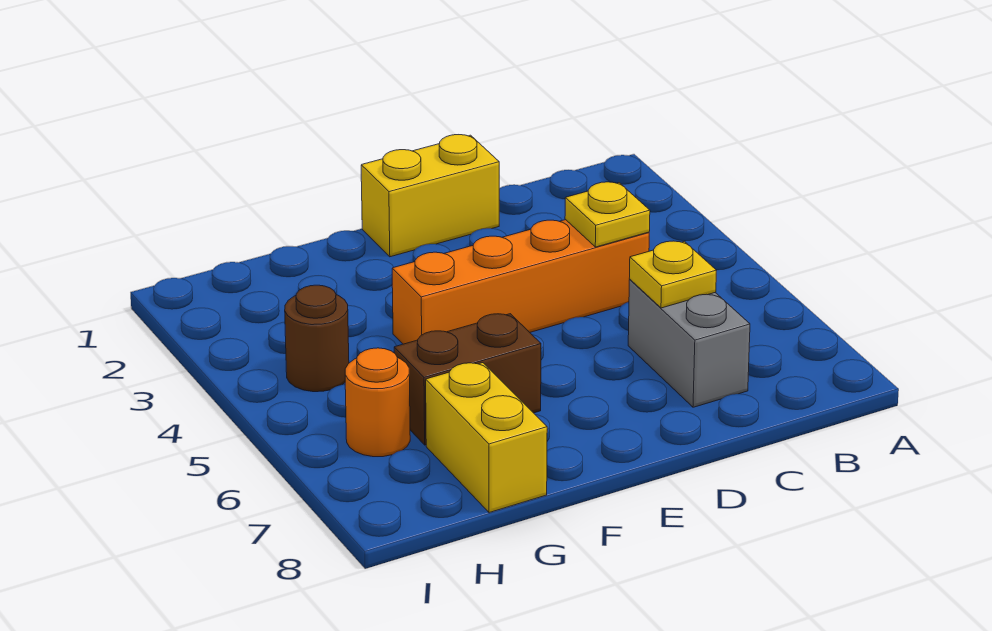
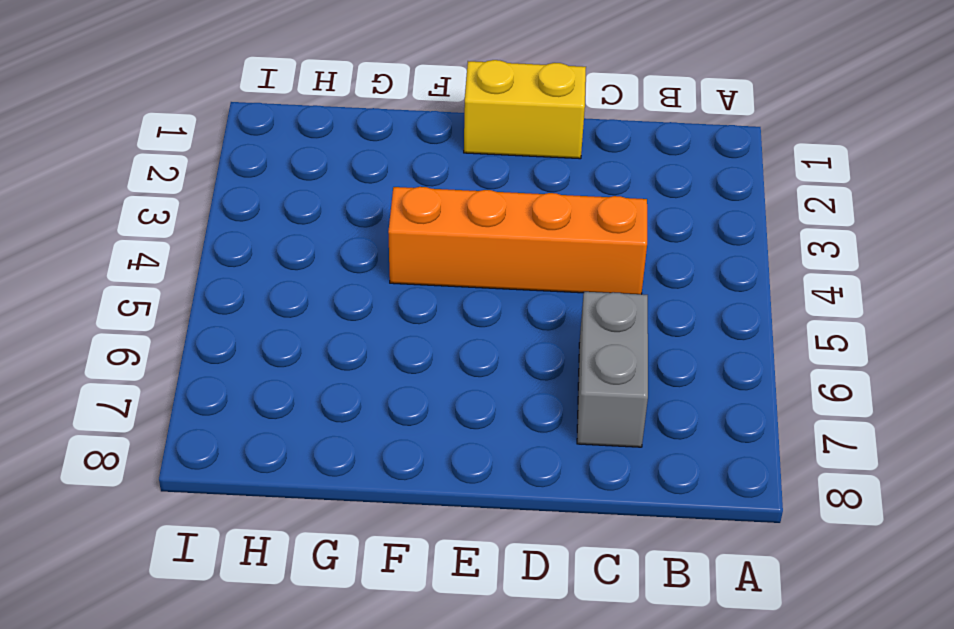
none -> brown 1x2 brick [394,314,541,445]
none -> yellow 1x2 brick [426,363,547,513]

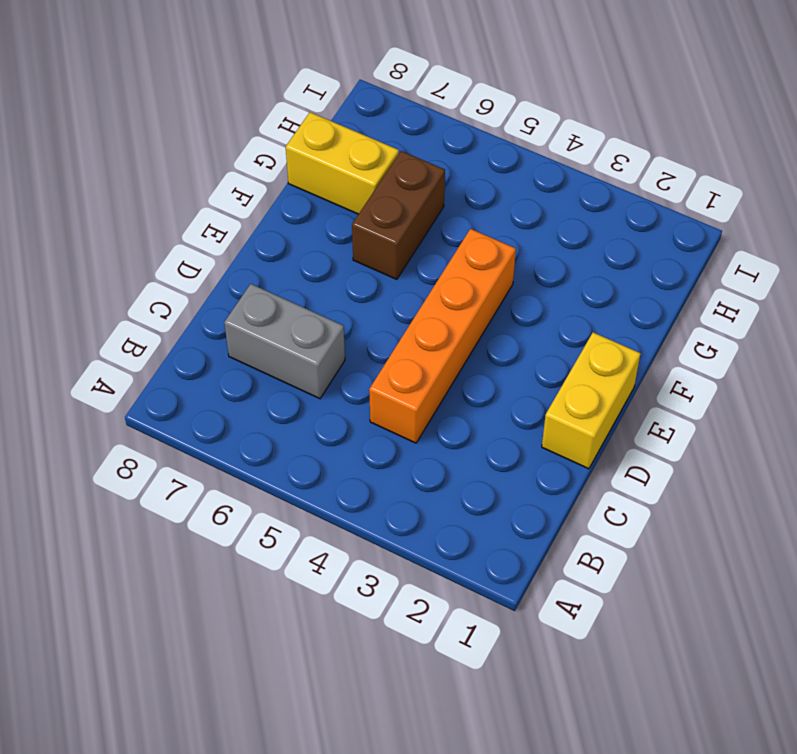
none -> brown 1x1 round brick [285,285,349,392]
none -> orange 1x1 round brick [345,348,410,457]

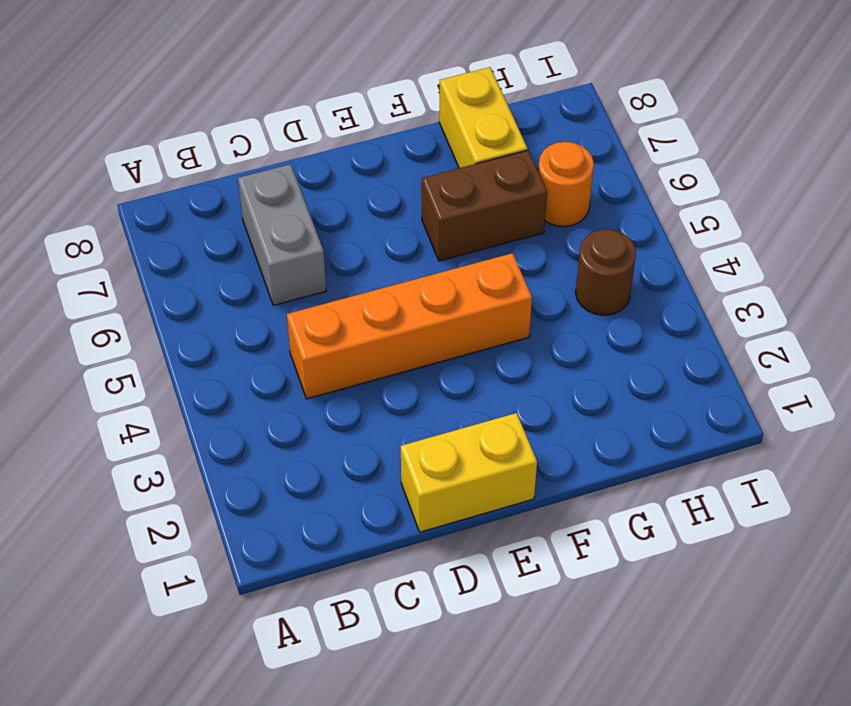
none -> yellow 1x1 plate [565,182,650,247]
none -> yellow 1x1 plate [629,241,717,308]

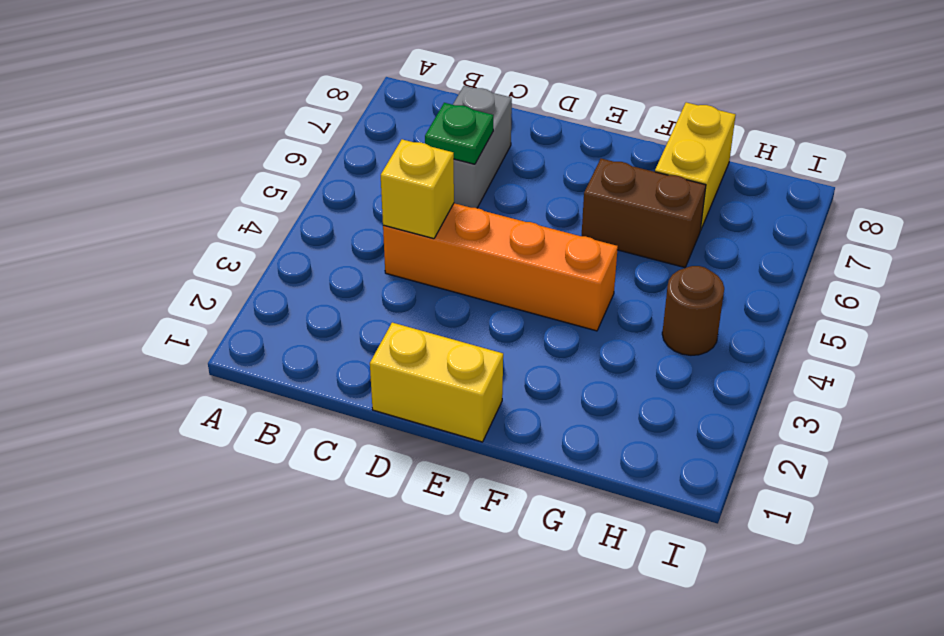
yellow 1x1 brick [381,139,454,239] -> yellow 1x1 plate [565,182,650,247]
green 1x1 plate [425,103,493,164] -> yellow 1x1 plate [629,241,717,308]
none -> orange 1x1 round brick [345,348,410,457]

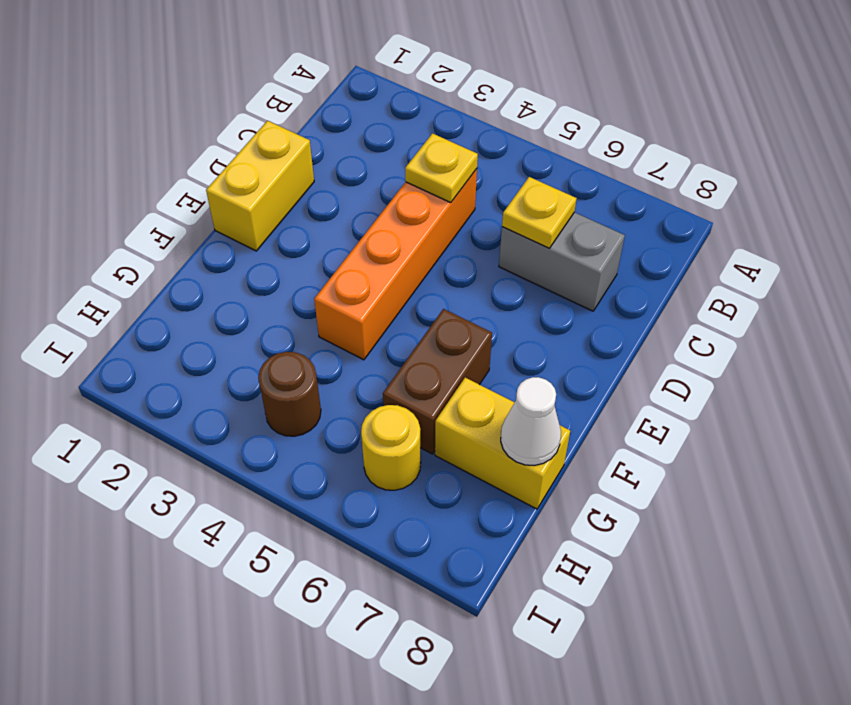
white 1x1 cone [501,377,561,465] -> none
yellow 1x1 round brick [361,405,421,490] -> orange 1x1 round brick [345,348,410,457]

